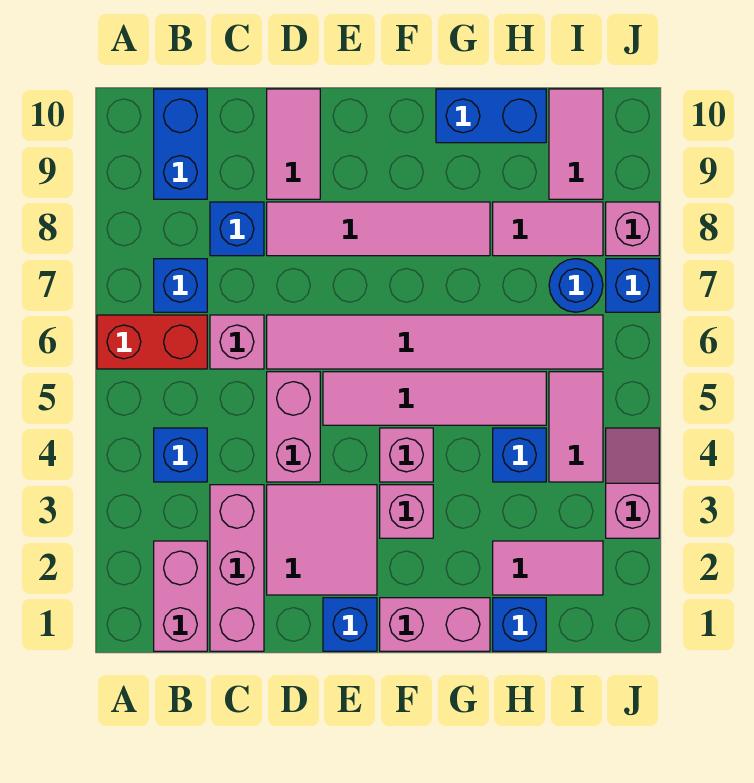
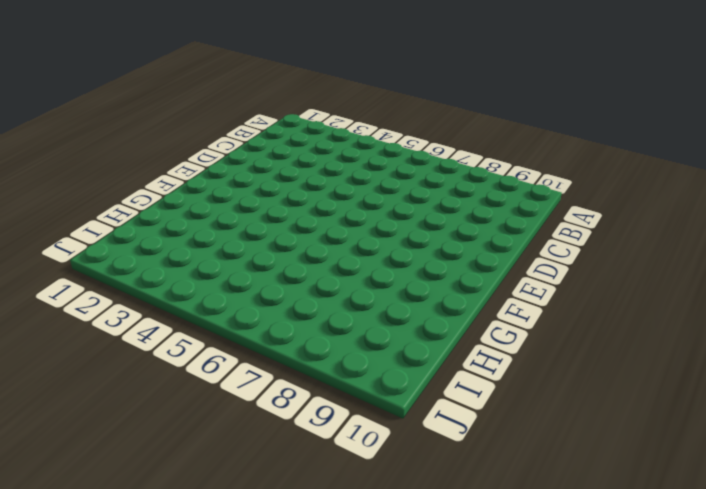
none -> red 1x2 brick [97,315,207,369]
none -> pink 1x2 brick [154,541,207,651]
none -> blue 1x1 brick [154,428,207,482]

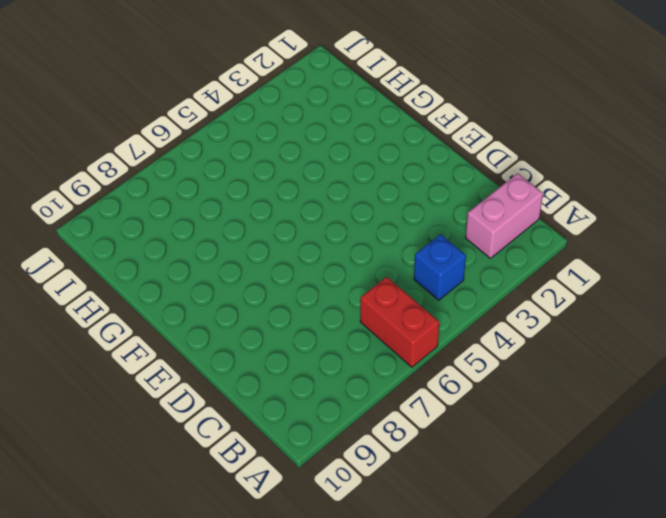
none -> blue 1x1 brick [154,259,207,312]
none -> blue 1x2 brick [154,89,207,199]
none -> pink 1x3 brick [210,485,264,651]

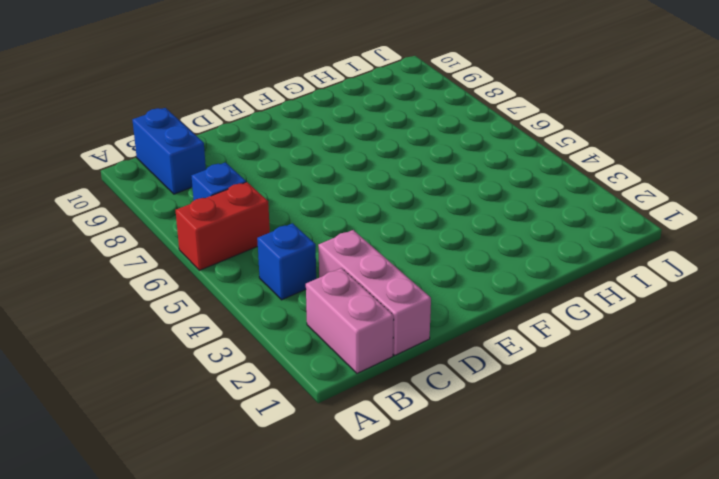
none -> pink 1x1 brick [210,315,264,369]
none -> blue 1x1 brick [210,202,264,256]
none -> pink 2x2 tile [267,485,377,595]

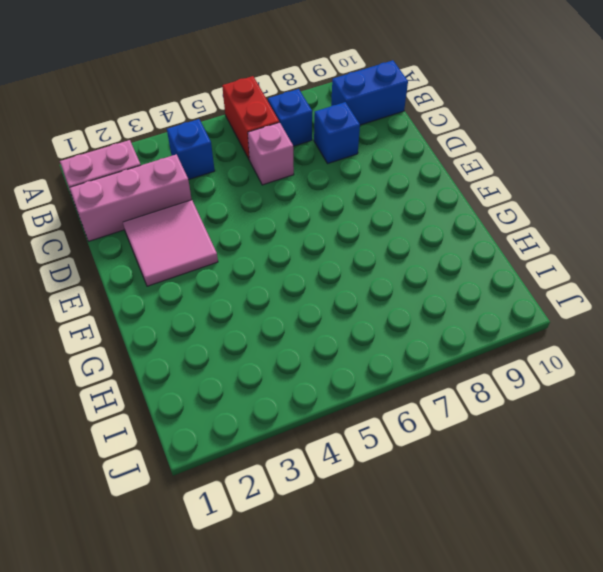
none -> pink 1x2 brick [267,372,320,482]
none -> pink 1x6 tile [267,315,603,369]
none -> pink 1x4 tile [267,202,490,256]

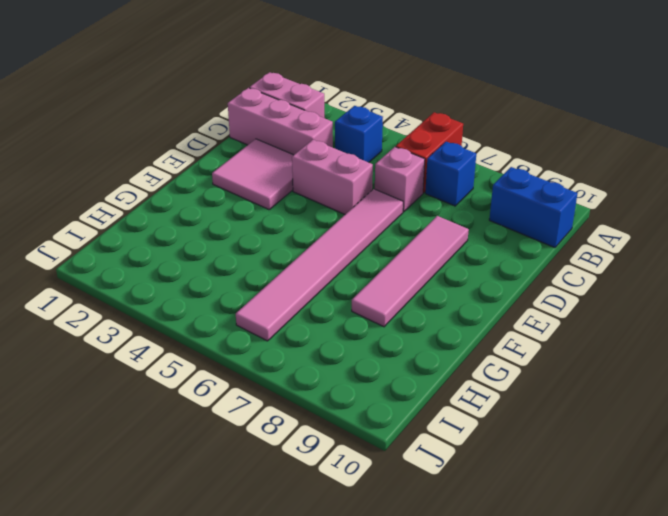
none -> blue 1x1 brick [210,202,264,256]
none -> pink 1x2 tile [267,89,320,199]
none -> blue 1x1 brick [323,598,377,651]

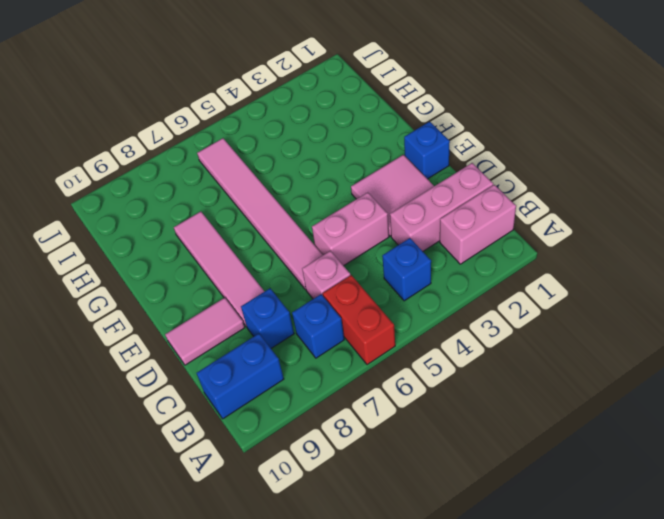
none -> pink 1x4 tile [323,372,546,425]
none -> pink 1x2 brick [380,598,490,651]
none -> pink 1x1 brick [380,485,433,538]

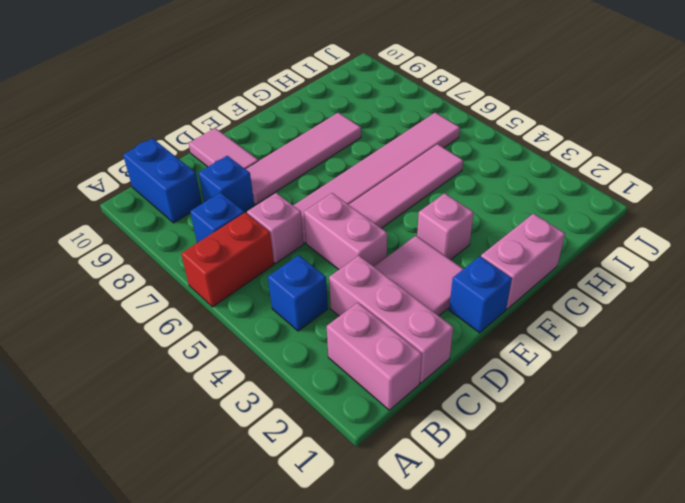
none -> pink 1x1 brick [380,428,433,482]
none -> blue 1x2 brick [436,89,546,143]
none -> blue 1x1 brick [493,598,546,651]

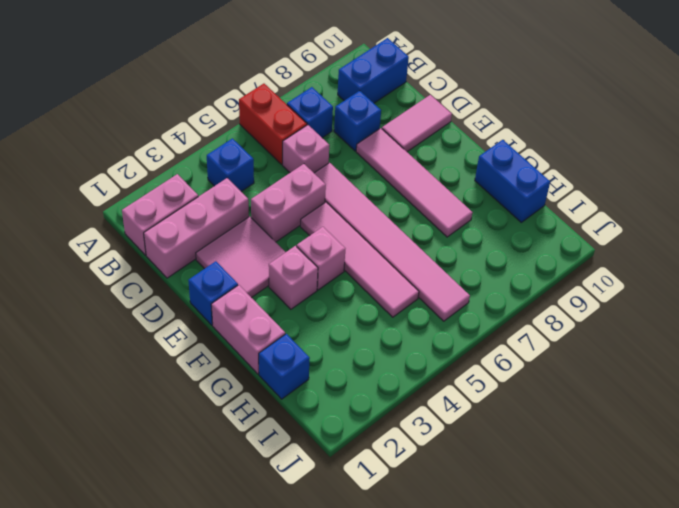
none -> pink 1x2 tile [493,541,603,595]
none -> blue 1x1 brick [493,428,546,482]
none -> pink 1x2 tile [493,202,603,256]

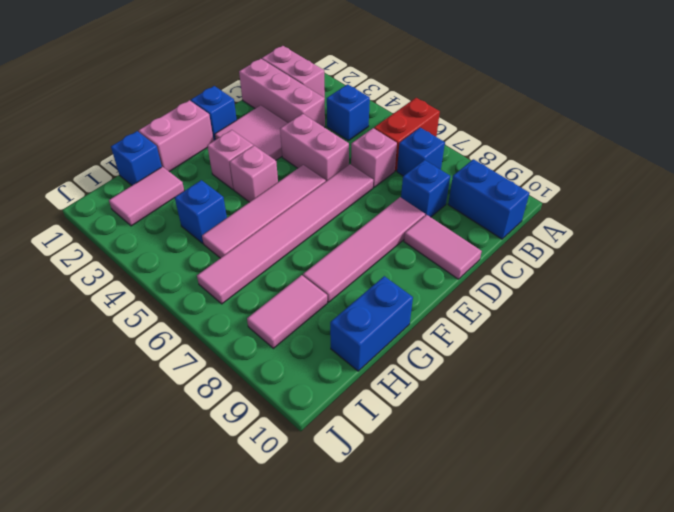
none -> pink 1x2 tile [549,372,603,482]
none -> blue 1x1 round brick [549,259,603,312]
none -> pink 1x2 tile [549,89,603,199]

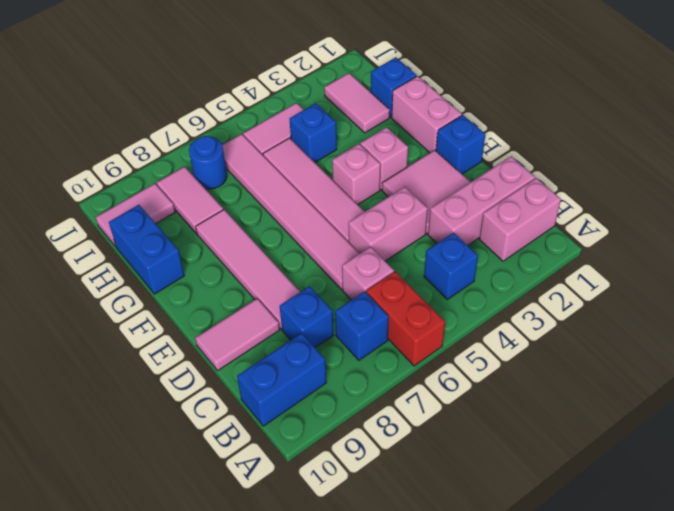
none -> pink 1x2 slope [606,428,659,538]
none -> blue 1x1 brick [606,259,659,312]
none -> pink 1x1 brick [606,202,659,256]

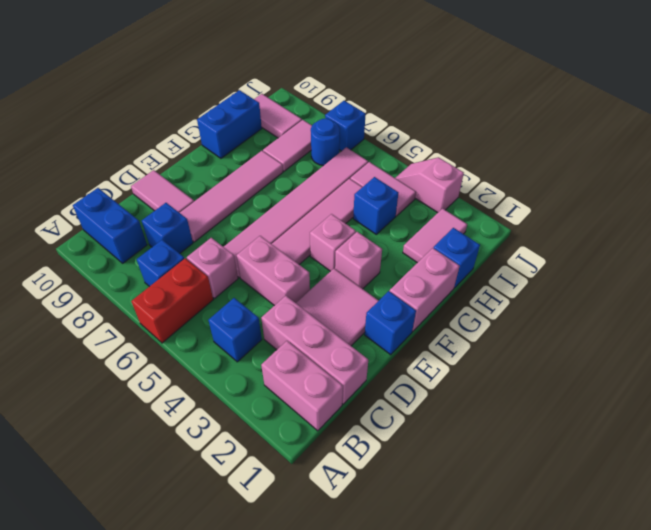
none -> pink 1x1 brick [606,202,659,256]

